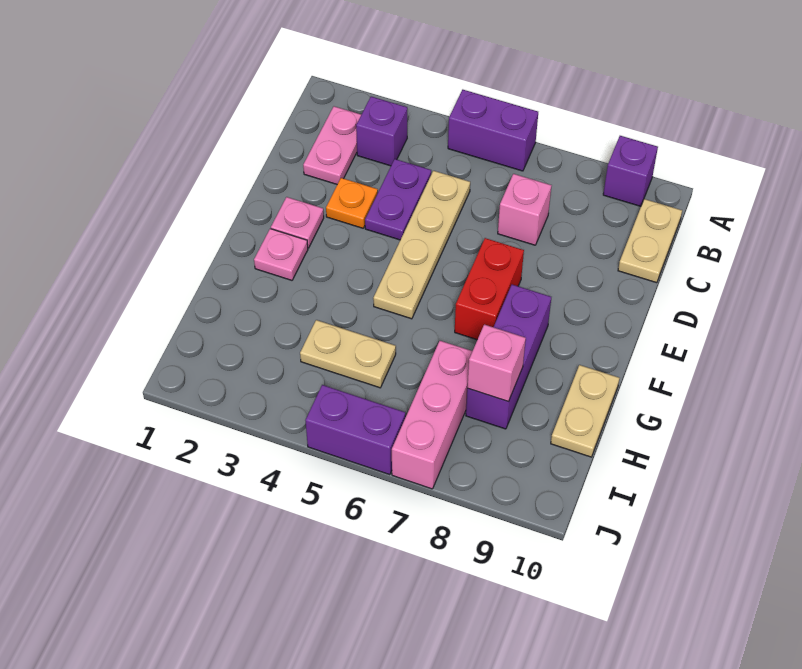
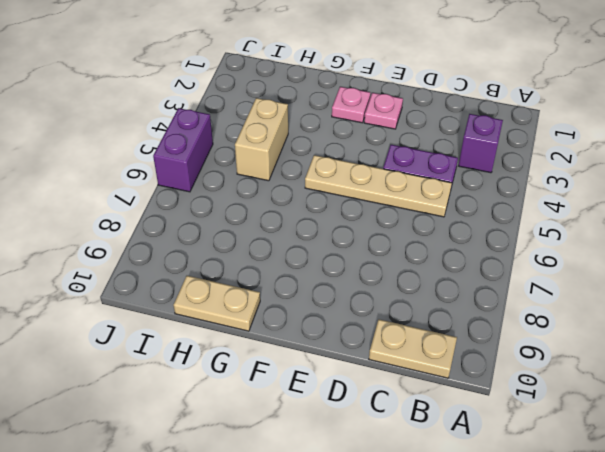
tan 1x2 brick [235,98,288,181] -> tan 1x2 plate [300,320,396,388]
none -> purple 1x2 brick [448,90,538,171]
none -> purple 1x1 brick [603,136,658,206]
none -> pink 1x2 plate [303,106,361,184]

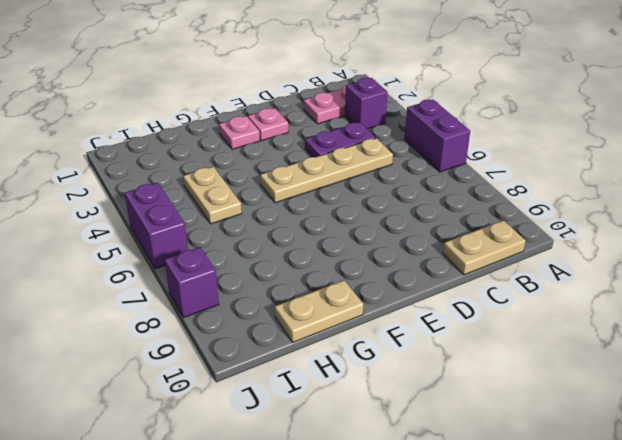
purple 1x1 brick [165,247,219,318] -> purple 1x1 brick moved to [603,136,658,206]
none -> pink 1x1 brick [498,174,552,245]
none -> orange 1x1 plate [326,178,378,228]
none -> red 1x2 brick [455,238,524,340]

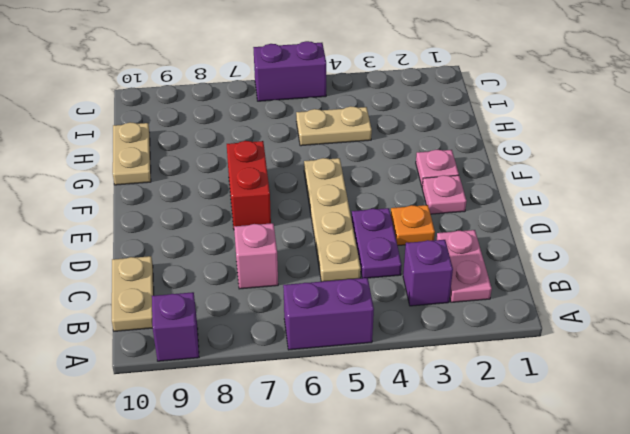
none -> purple 1x3 brick [466,285,551,429]
none -> pink 1x3 brick [392,341,472,489]
none -> pink 1x1 brick [467,325,526,402]

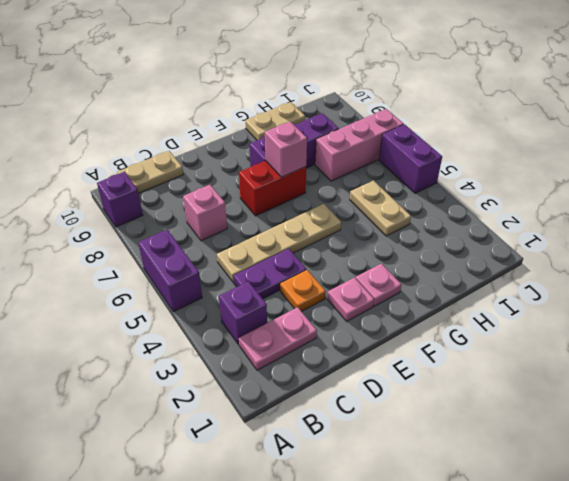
pink 1x1 brick [265,122,307,177] -> pink 1x1 brick moved to [467,325,526,402]

